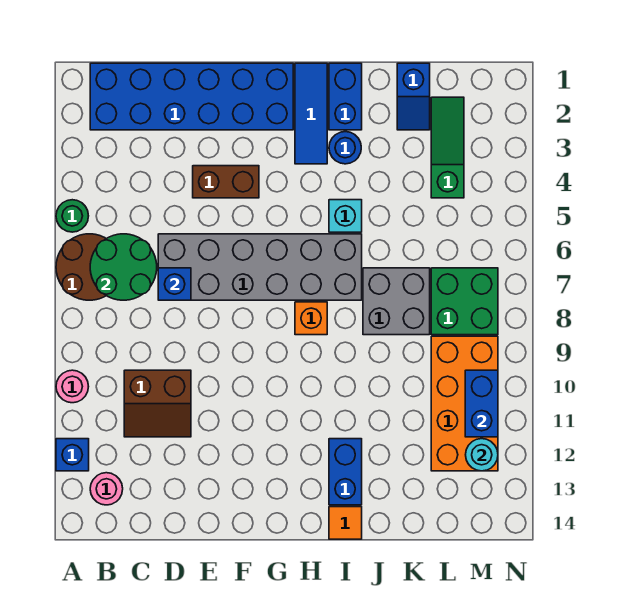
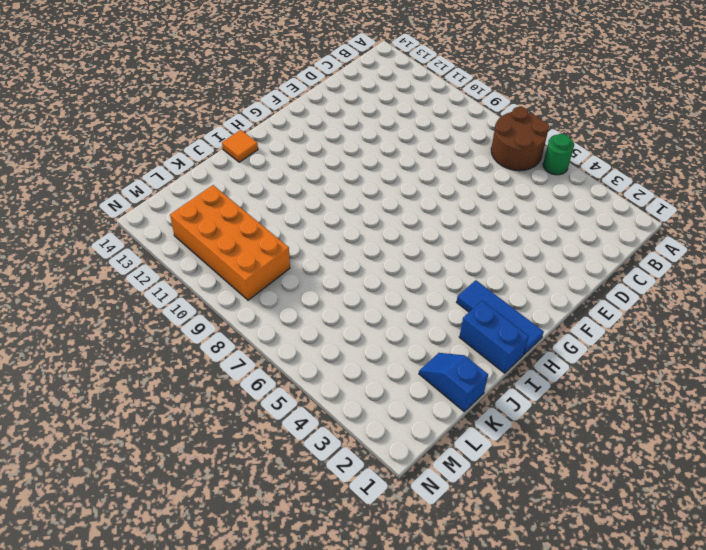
none -> pink 1x1 round brick [56,370,89,403]
none -> blue 1x1 brick [56,439,89,471]
none -> blue 2x6 brick [90,63,293,130]

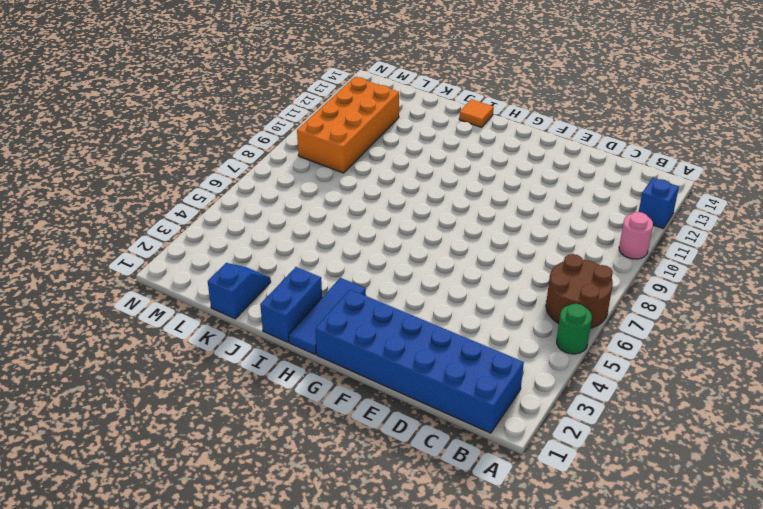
none -> pink 1x1 round brick [90,473,123,505]
none -> brown 2x2 slope [124,370,191,437]
none -> grey 2x6 brick [158,234,362,300]

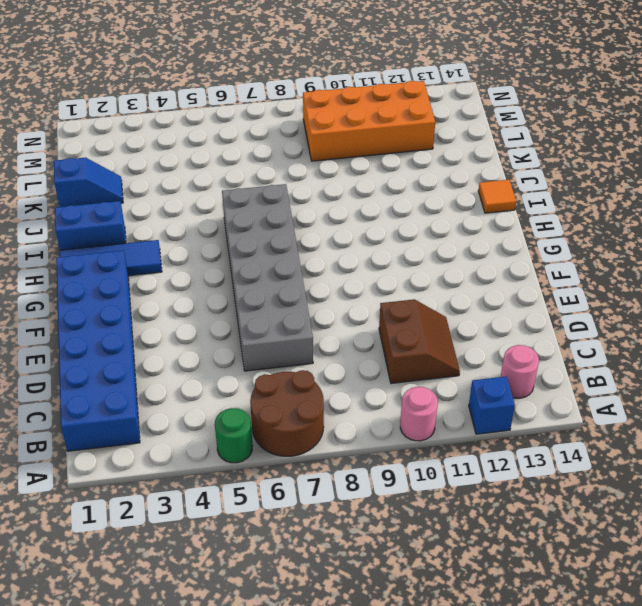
none -> brown 1x2 brick [193,166,259,198]
none -> orange 1x1 brick [295,302,327,335]
none -> blue 1x1 round brick [329,132,361,164]

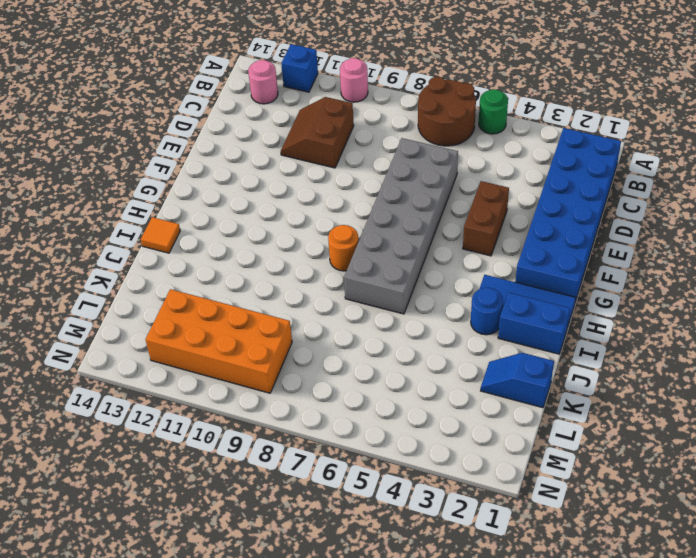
orange 1x1 round brick [328,225,359,271] -> orange 1x1 brick [295,302,327,335]
none -> cyan 1x1 brick [329,200,362,232]
none -> blue 1x2 brick [329,439,362,505]
none -> grey 2x2 brick [363,268,430,335]

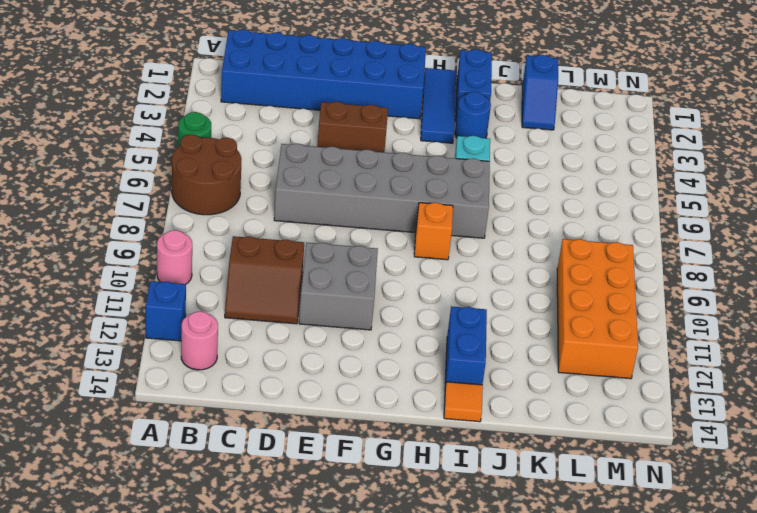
grey 2x2 brick [299,243,378,330] -> grey 2x2 brick moved to [363,268,430,335]
none -> green 1x3 slope [431,97,464,198]
none -> green 2x2 brick [431,268,498,335]
none -> green 2x2 round brick [90,234,157,300]

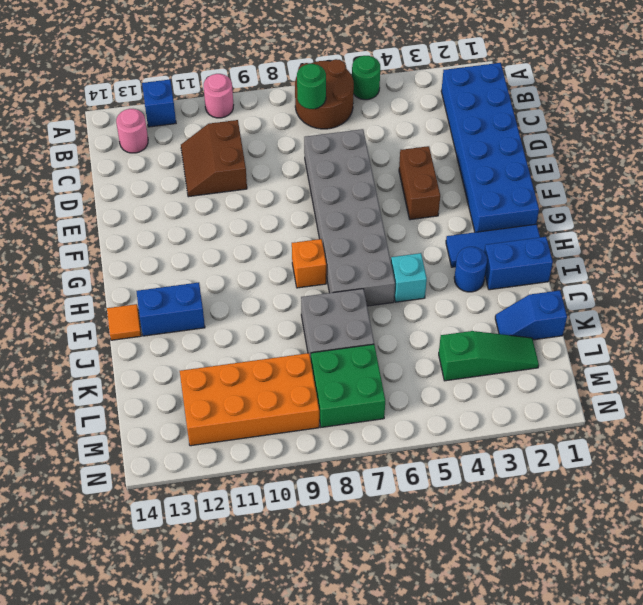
green 1x1 round brick [297,63,326,109] -> green 2x2 round brick [90,234,157,300]
none -> blue 1x1 brick [158,268,191,300]
none -> blue 1x2 brick [465,370,498,437]
none -> cyan 1x1 round brick [466,439,498,471]

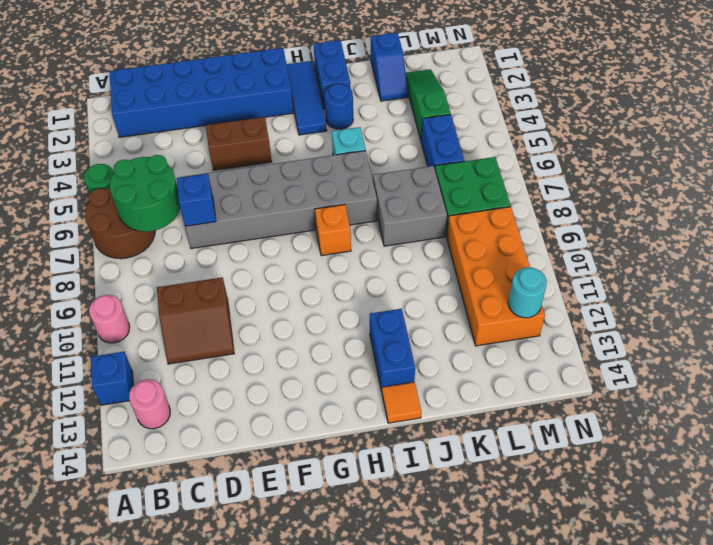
blue 1x2 brick [421,115,464,168] -> blue 1x2 brick moved to [465,370,498,437]

